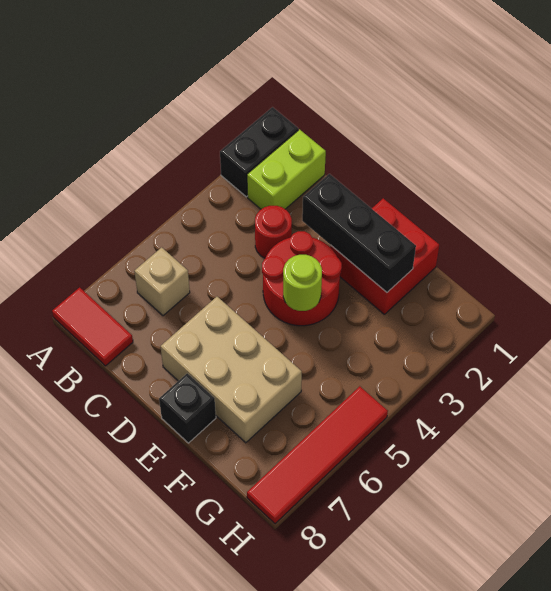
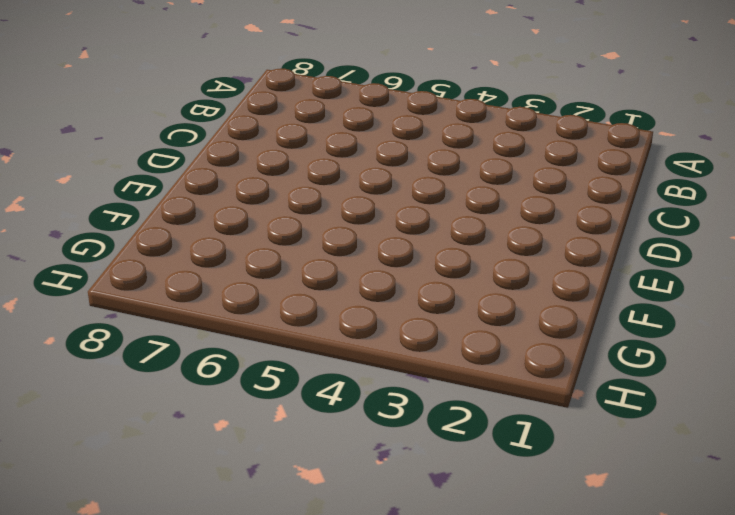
none -> black 1x2 brick [220,107,298,197]
none -> red 1x2 tile [52,287,133,366]
none -> lime 1x2 brick [247,129,326,209]

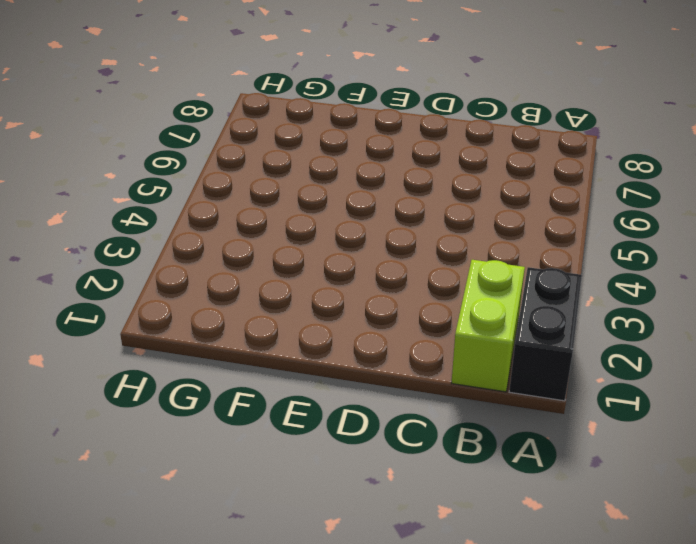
none -> red 1x2 tile [52,287,133,366]
none -> tan 1x1 brick [134,247,190,316]
none -> red 1x1 round brick [255,206,292,258]

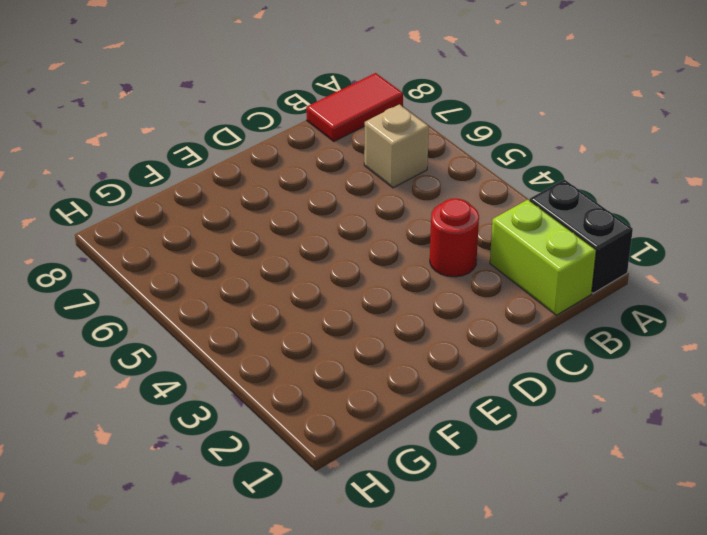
none -> red 2x2 round brick [262,231,342,326]
none -> tan 2x3 brick [160,297,302,443]
none -> red 2x2 brick [330,198,439,314]

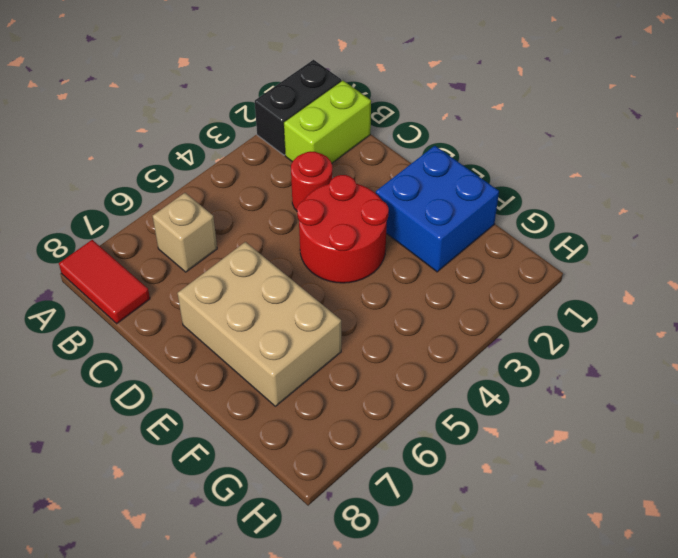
blue 2x2 brick [376,146,499,272] -> red 2x2 brick [330,198,439,314]
none -> black 1x1 brick [159,373,216,443]
none -> red 1x4 tile [247,386,388,524]
none -> black 1x3 brick [302,174,416,292]

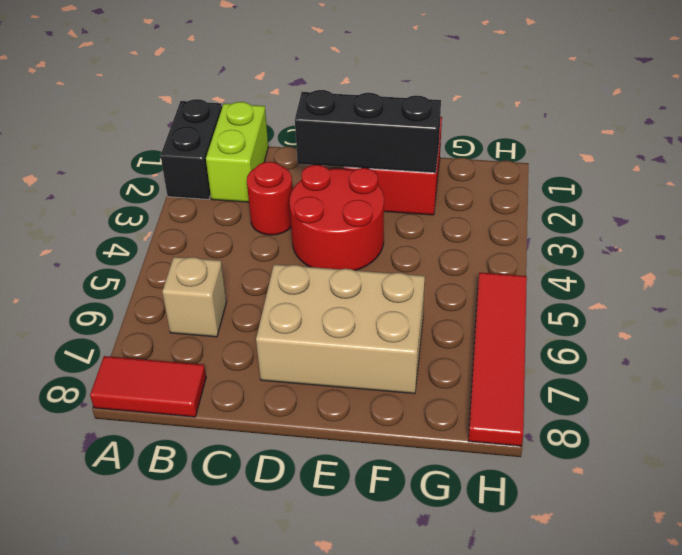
none -> black 1x1 brick [159,373,216,443]
none -> lime 1x1 round brick [283,255,322,311]

